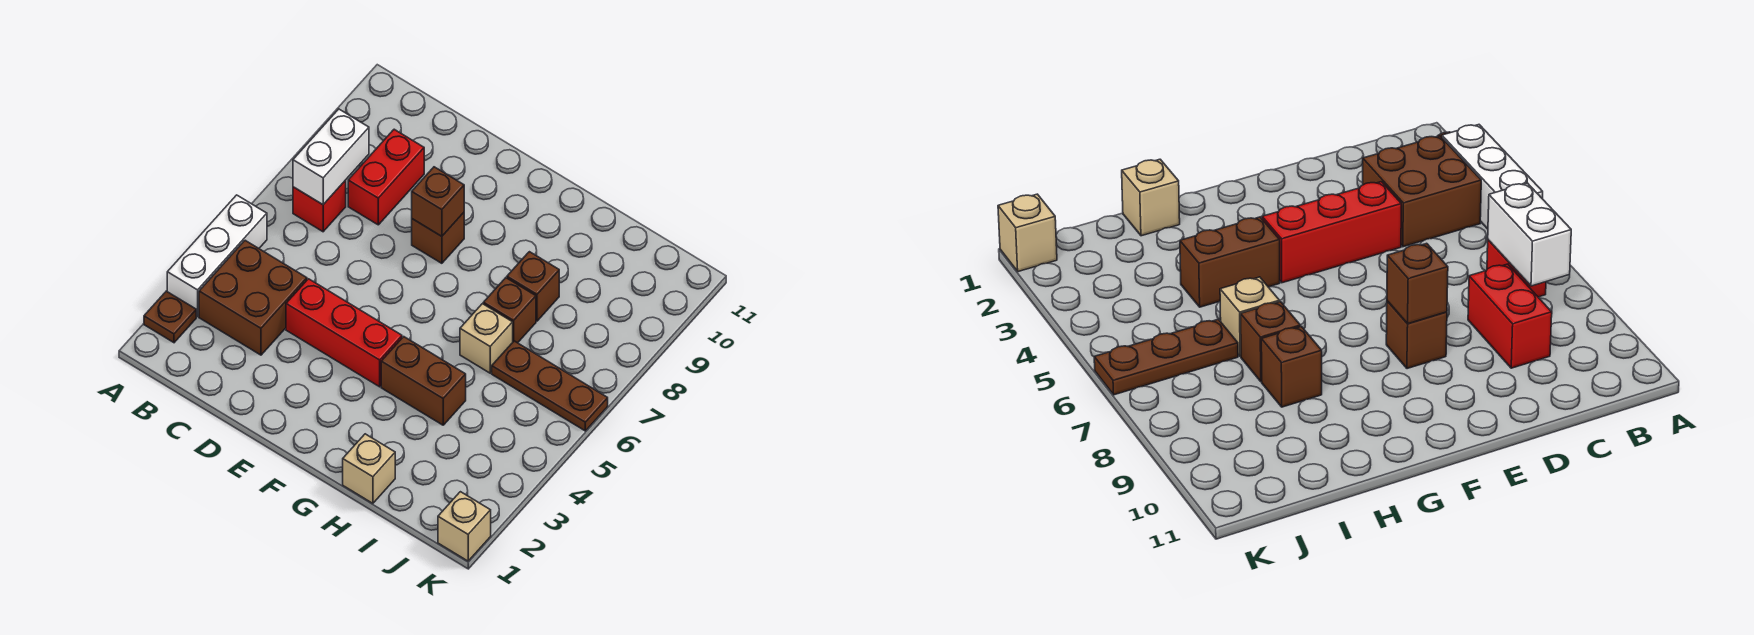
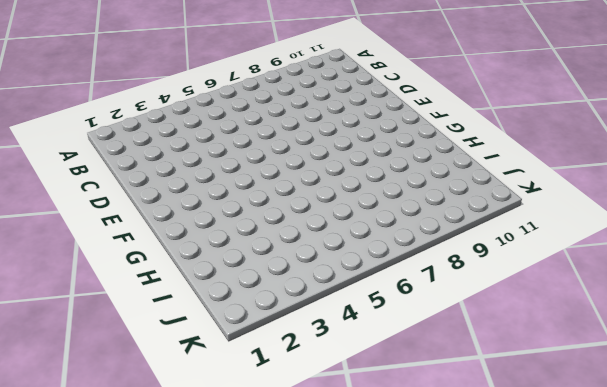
none -> brown 1x1 plate [144,291,196,343]
none -> white 1x3 brick [167,195,267,317]
none -> brown 2x2 brick [199,240,307,355]

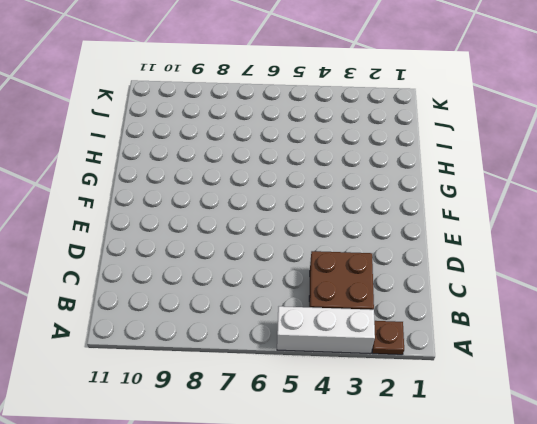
none -> red 1x1 brick [293,181,346,232]
none -> red 1x2 brick [348,129,424,225]
none -> red 1x3 brick [286,279,402,387]

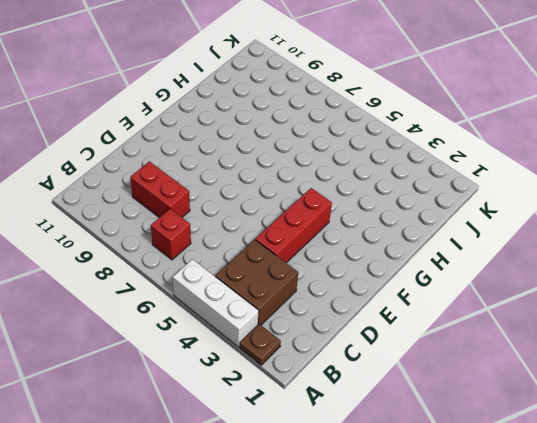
none -> brown 1x1 brick [412,213,464,263]
none -> brown 1x2 brick [381,337,466,425]
none -> tan 1x1 brick [343,434,395,503]

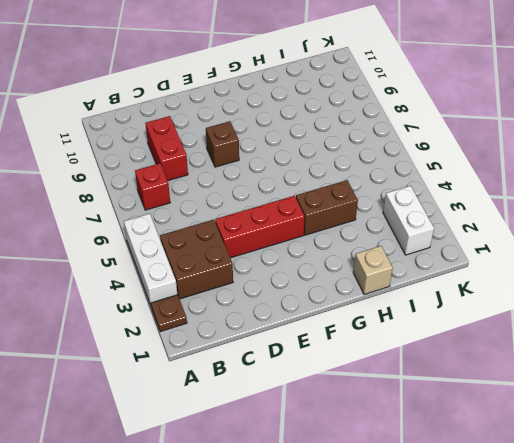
white 1x2 brick [383,186,434,255] -> white 1x2 brick moved to [293,109,369,205]
none -> tan 1x1 brick [460,304,513,373]
none -> brown 1x1 brick [483,278,536,343]
none -> brown 1x1 brick [507,252,559,321]

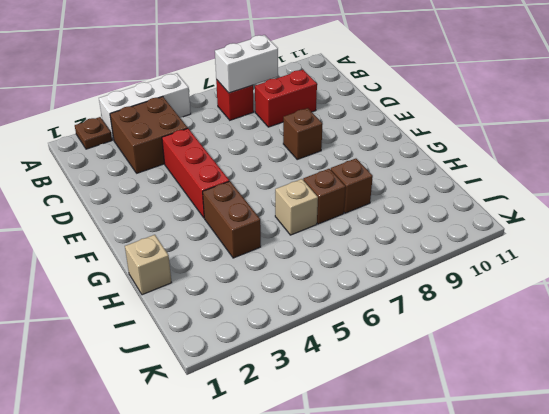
none -> brown 1x3 plate [492,341,608,431]
none -> tan 1x1 brick [438,492,491,561]
none -> brown 1x1 brick [412,167,464,236]

